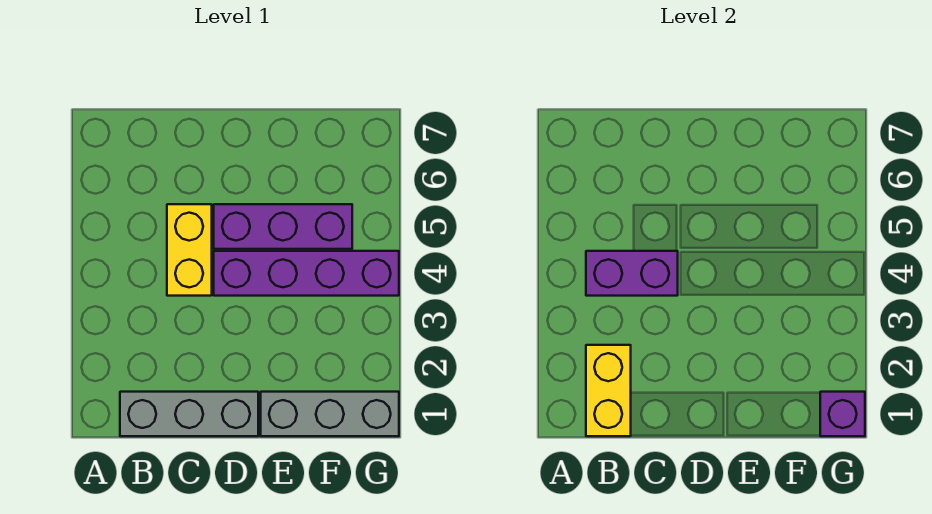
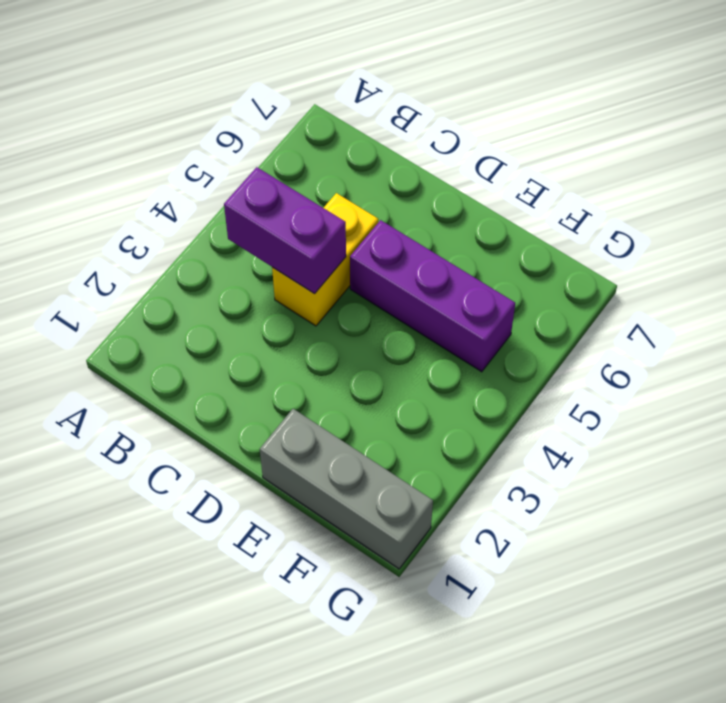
none -> grey 1x3 brick [120,392,258,436]
none -> purple 1x4 brick [214,251,399,296]

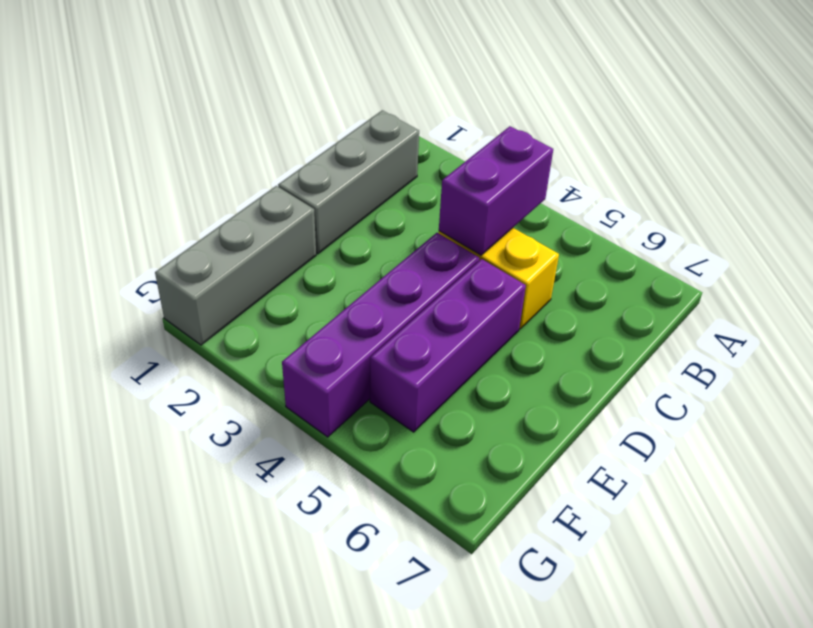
none -> yellow 1x2 brick [586,345,631,436]
none -> purple 1x1 brick [820,392,865,436]

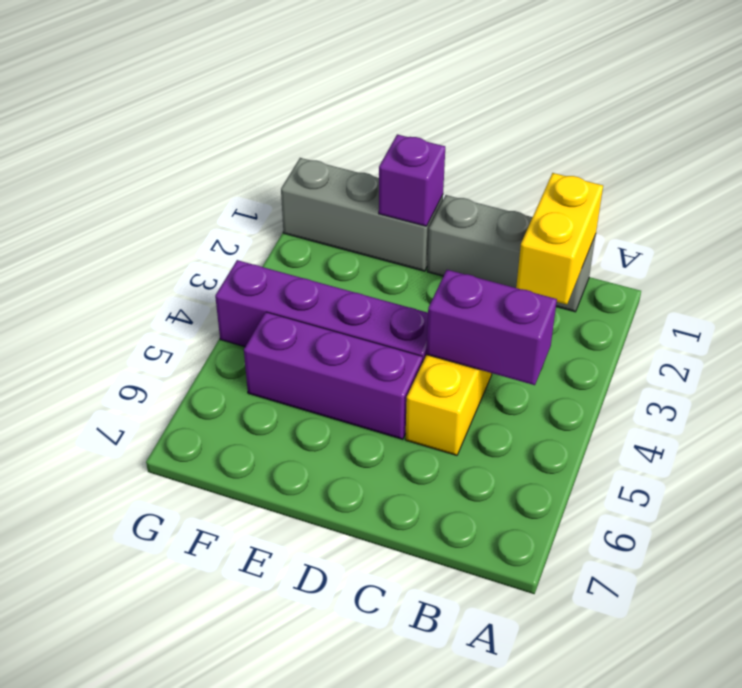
purple 1x1 brick [379,134,445,226] -> purple 1x1 brick moved to [820,392,865,436]

